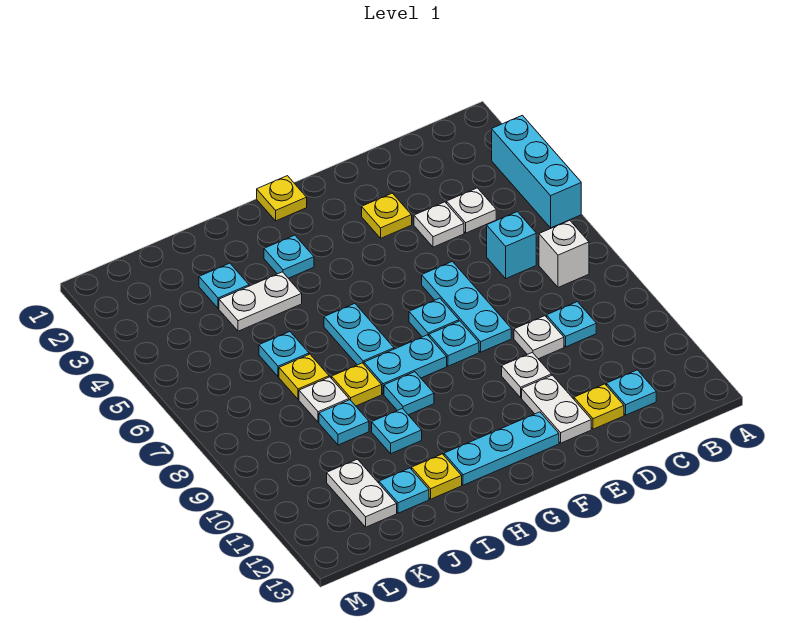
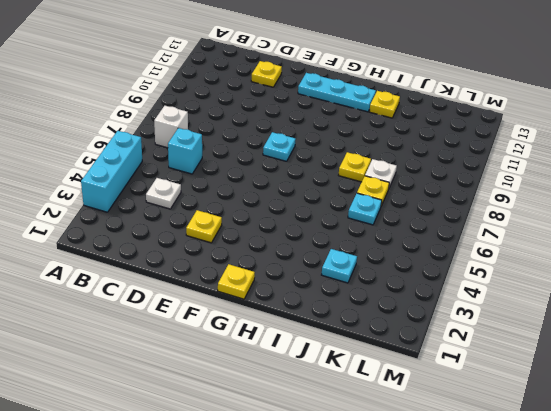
none -> cyan 1x1 plate [547,302,596,347]
none -> cyan 1x1 plate [607,370,656,415]
none -> white 1x1 plate [414,202,464,247]
none -> white 1x1 plate [514,316,564,359]

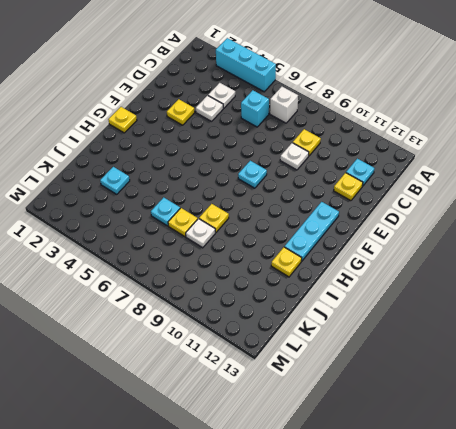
yellow 1x1 plate [293,129,321,156] -> cyan 1x1 plate [547,302,596,347]
none -> cyan 1x3 plate [422,261,511,352]
none -> white 1x1 plate [502,352,551,397]
none -> white 1x2 plate [522,375,591,443]
none -> cyan 1x1 plate [409,298,459,337]

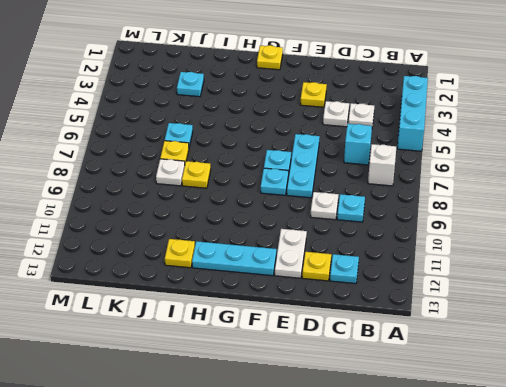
none -> white 1x1 plate [502,352,551,397]
none -> cyan 1x2 plate [364,335,447,394]
none -> cyan 1x1 plate [264,235,314,278]
none -> cyan 1x2 plate [324,304,394,365]

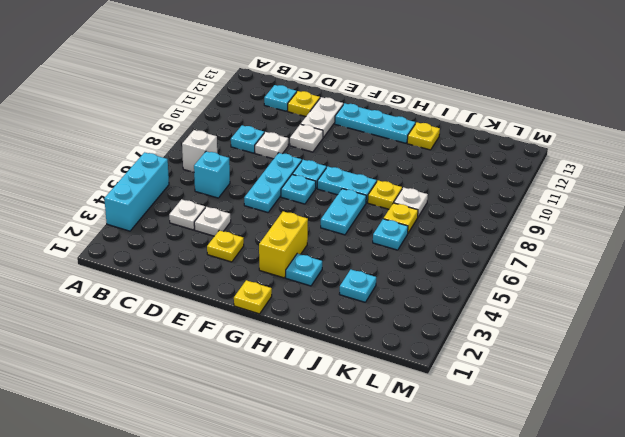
yellow 1x2 brick [259,211,308,278] -> none
none -> cyan 1x1 plate [384,372,434,415]
none -> white 1x2 plate [219,272,302,331]
none -> cyan 1x1 plate [372,408,422,454]
none -> cyan 1x1 plate [319,400,369,445]

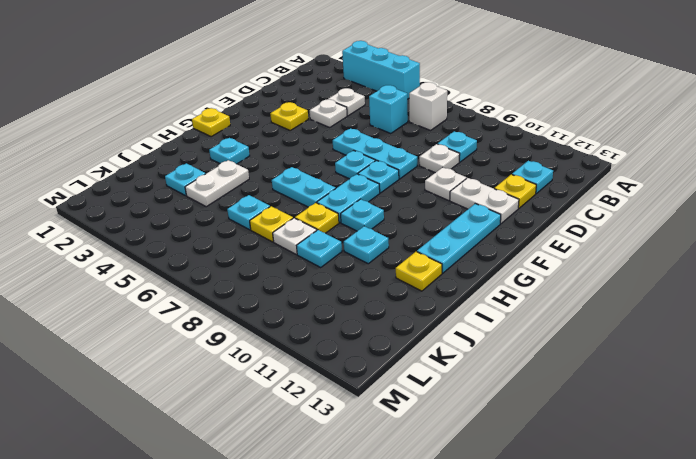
none -> cyan 1x1 plate [379,468,429,513]
none -> white 1x2 plate [327,459,397,527]

